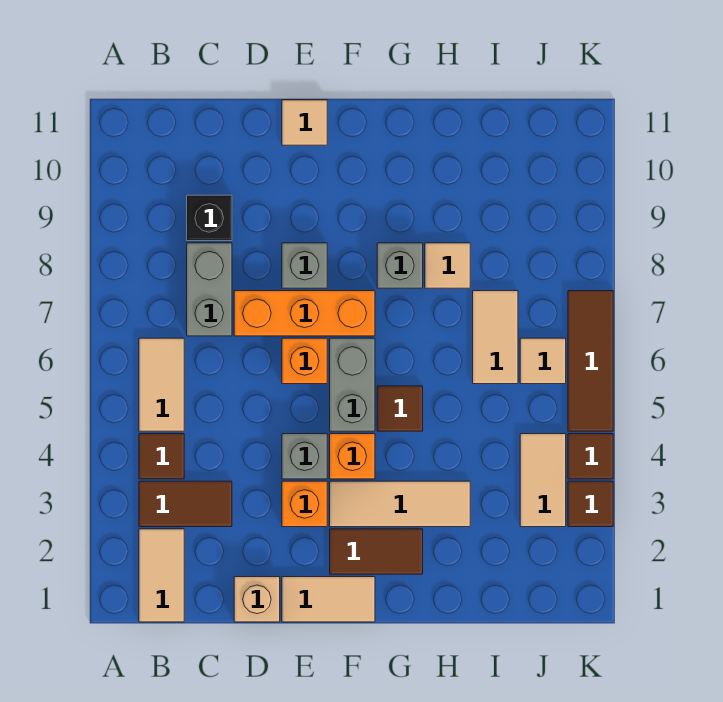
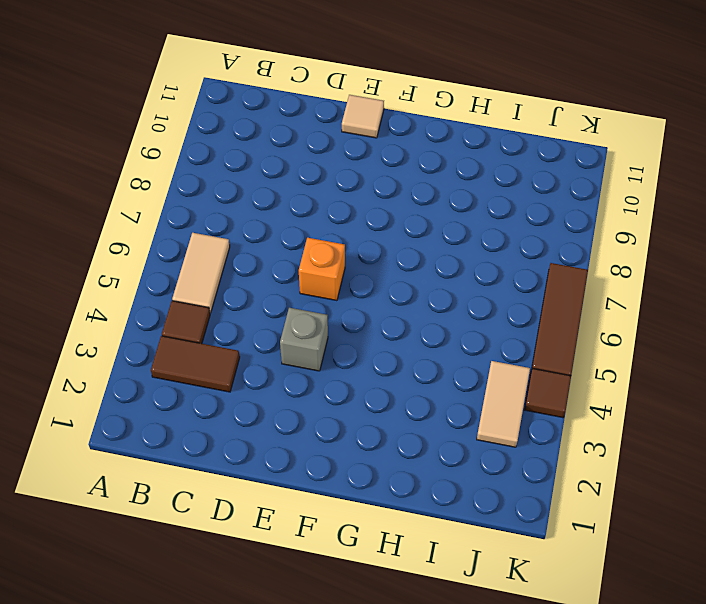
none -> tan 1x2 tile [139,529,184,622]
none -> grey 1x2 brick [187,243,232,336]
none -> black 1x1 brick [187,195,232,241]

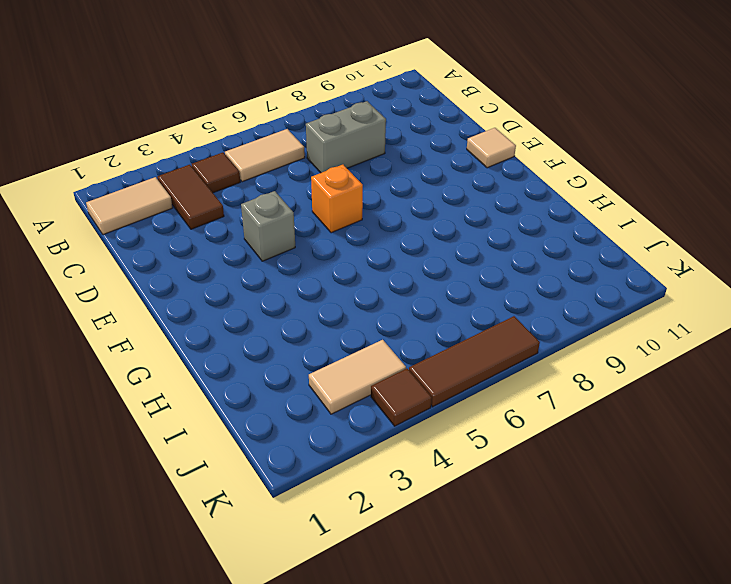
none -> black 1x1 brick [187,195,232,241]
none -> tan 1x1 brick [234,577,280,622]
none -> orange 1x3 brick [234,291,375,336]

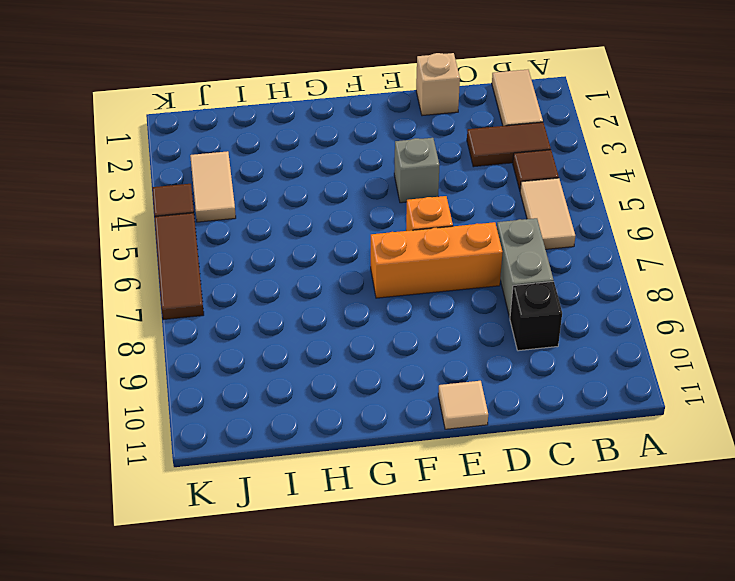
none -> tan 1x2 tile [282,577,375,622]
none -> orange 1x1 brick [282,481,327,527]
none -> grey 1x1 brick [282,243,327,288]

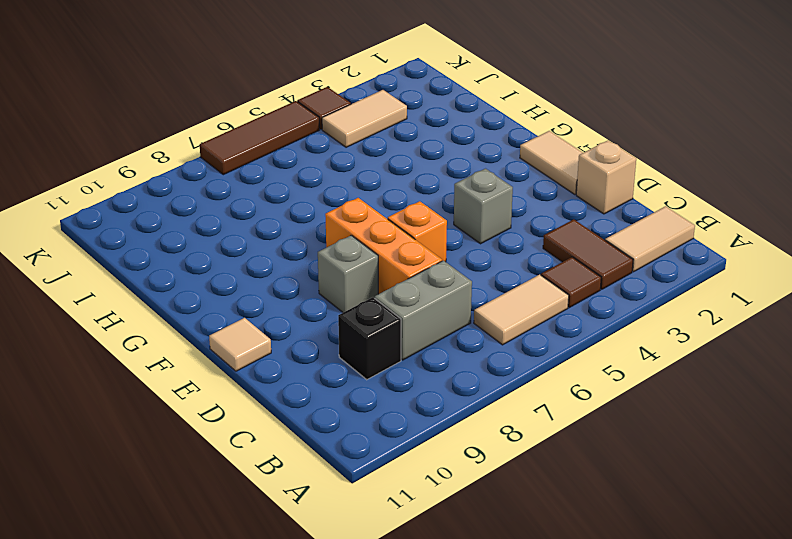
none -> orange 1x1 brick [282,481,327,527]
none -> brown 1x2 tile [330,529,423,574]
none -> tan 1x3 tile [330,481,470,527]

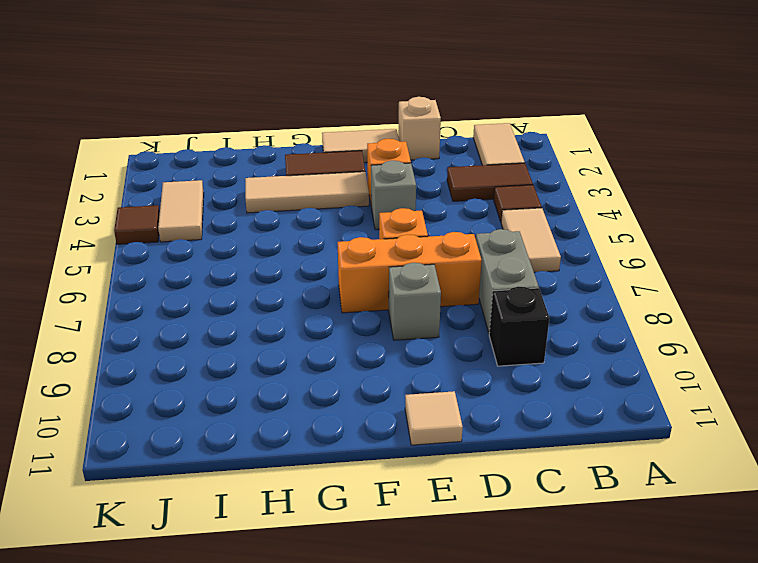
none -> orange 1x1 brick [330,434,375,479]
none -> grey 1x2 brick [330,338,375,431]
none -> brown 1x1 tile [377,386,423,431]

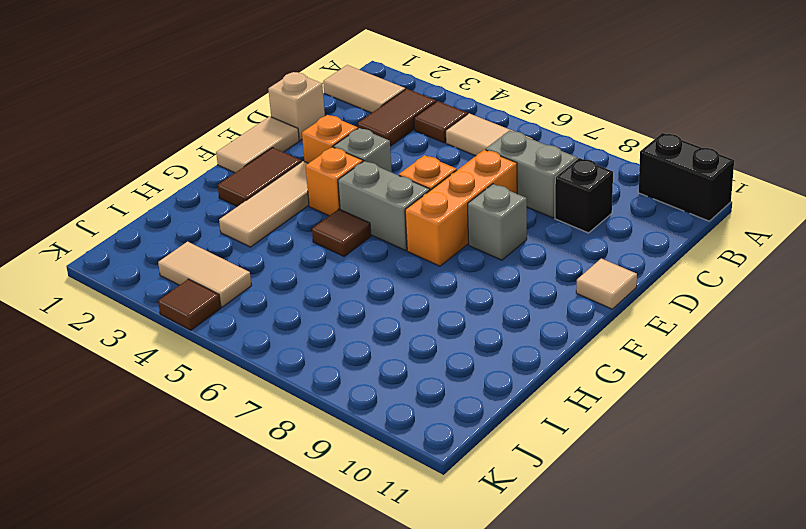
black 1x2 brick [638,133,734,221] -> none
none -> grey 1x1 brick [377,243,423,288]
none -> tan 1x1 tile [425,243,470,288]
none -> tan 1x2 tile [473,291,518,384]

